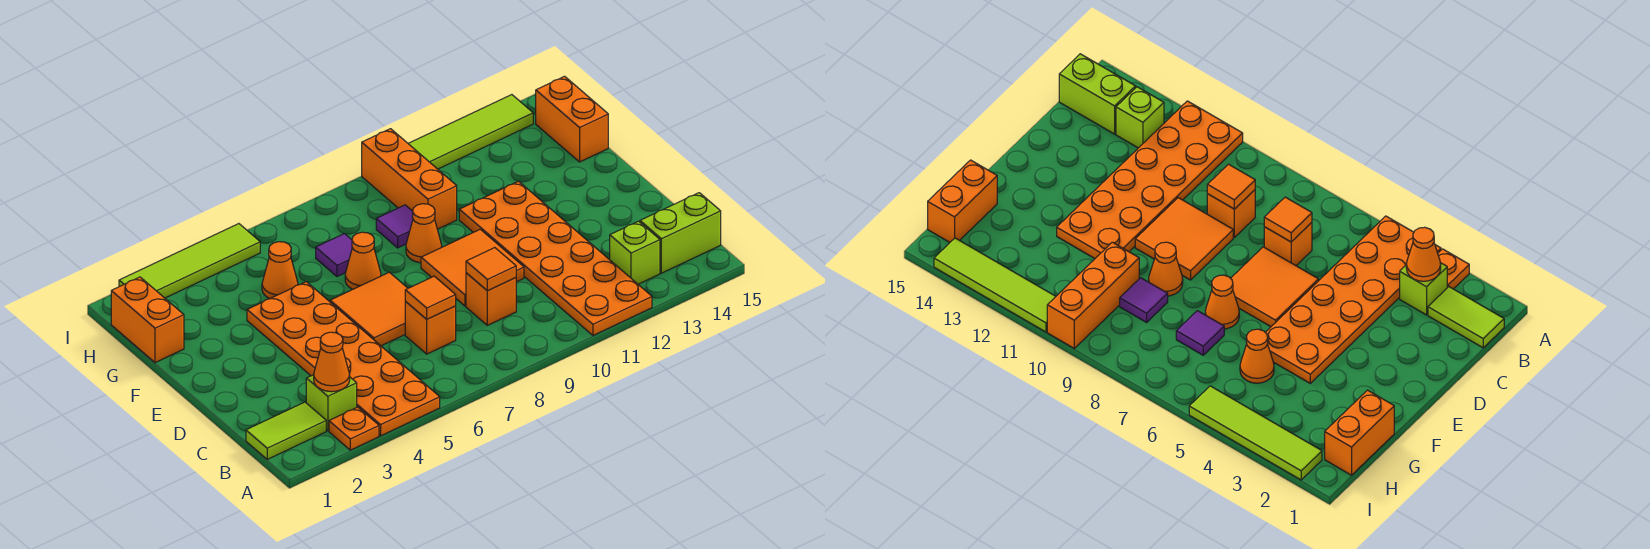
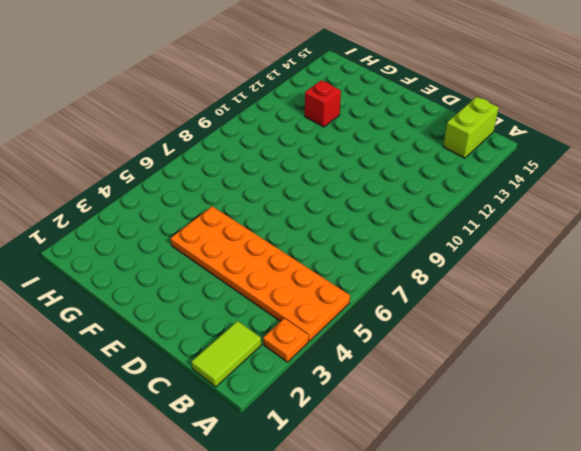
red 1x1 brick [305,80,341,127] -> none
none -> orange 2x6 plate [459,181,652,335]
none -> lime 1x1 brick [306,375,357,431]
none -> lime 1x1 brick [610,221,660,284]

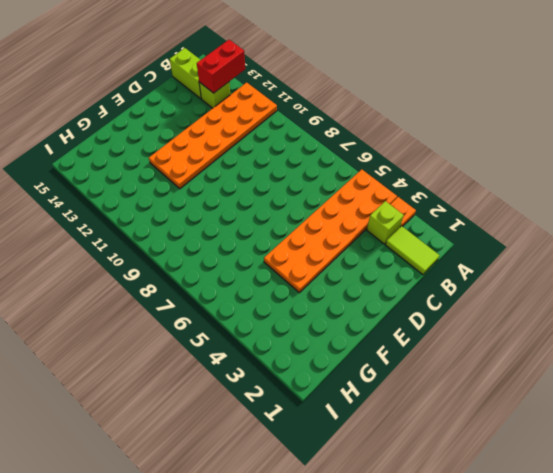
red 1x2 brick [197,40,245,93] -> none
none -> orange 1x1 brick [405,302,456,354]
none -> orange 1x1 brick [466,273,516,325]
none -> orange 2x2 tile [330,272,408,346]

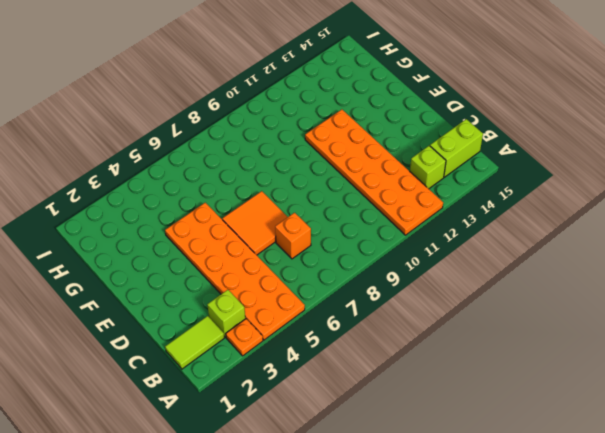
none -> orange 1x1 brick [466,273,516,325]
none -> orange 2x2 tile [421,229,524,306]
none -> orange 1x1 cone [345,232,381,289]

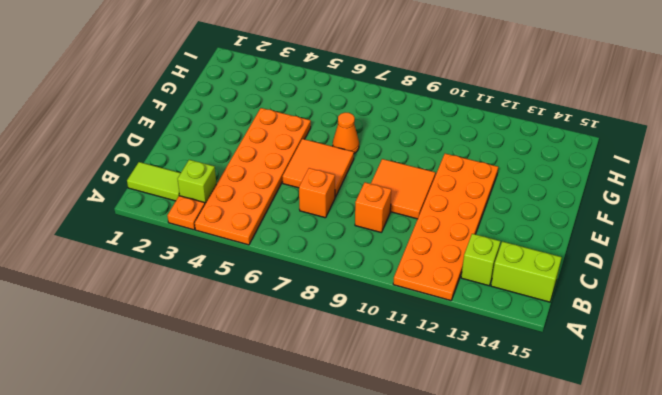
none -> orange 1x1 cone [406,204,442,263]
none -> orange 1x2 brick [111,277,184,363]
none -> orange 1x1 cone [262,242,298,299]

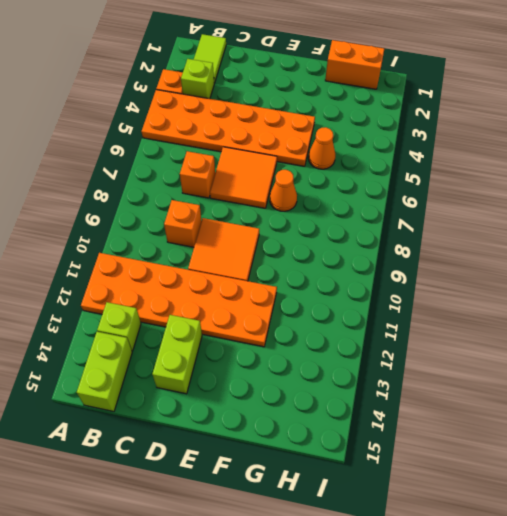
lime 1x2 brick [152,315,202,394] -> none
none -> orange 1x1 cone [406,204,442,263]
none -> purple 1x1 tile [316,234,352,277]
none -> purple 1x1 tile [376,205,413,248]

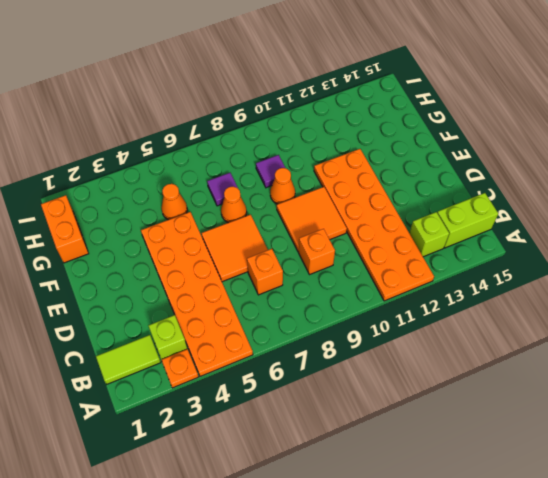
none -> orange 1x3 brick [362,129,457,229]
none -> orange 1x2 brick [536,76,608,162]
none -> lime 1x4 tile [119,224,260,298]

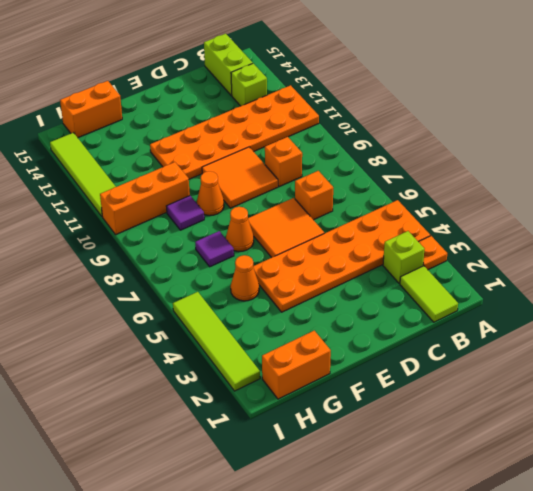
none -> orange 1x1 cone [314,332,350,392]
none -> orange 1x1 tile [405,276,456,319]
none -> orange 1x1 tile [466,248,516,291]

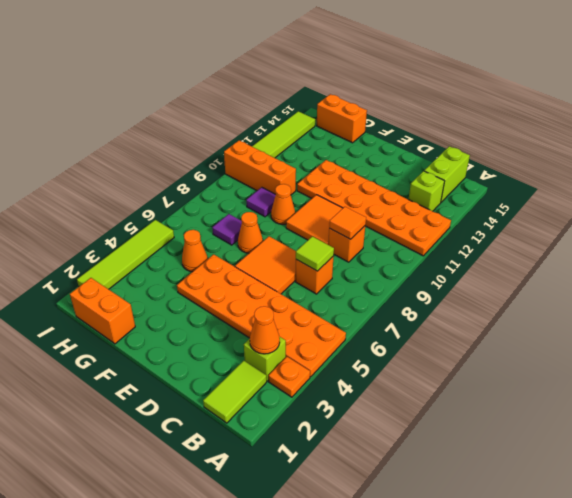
lime 1x1 tile [296,236,334,271] -> orange 1x1 tile [405,276,456,319]

